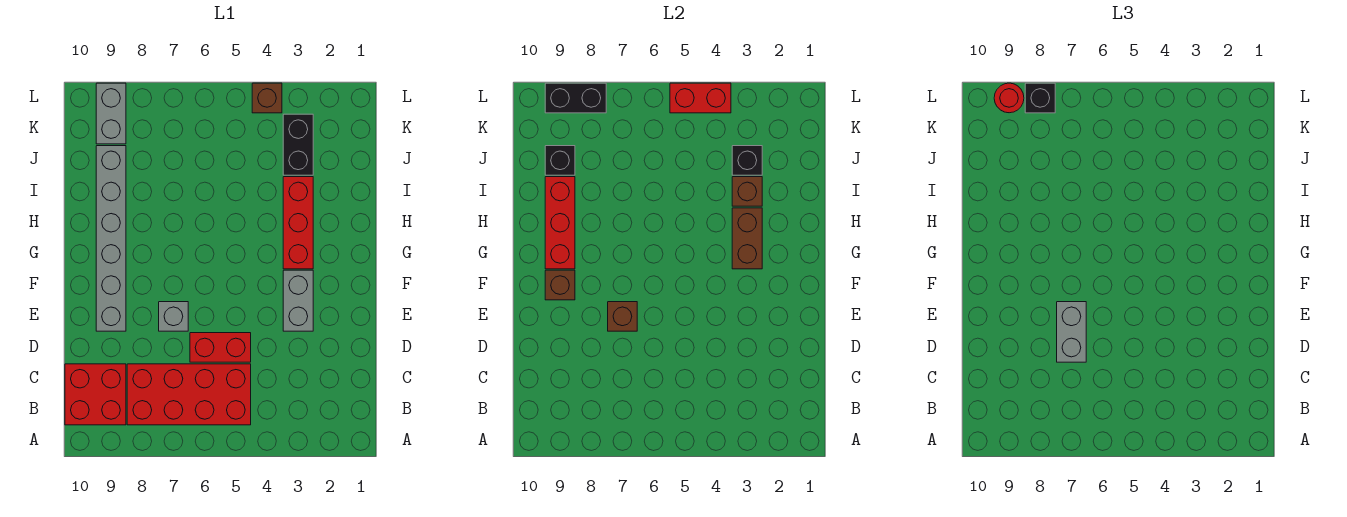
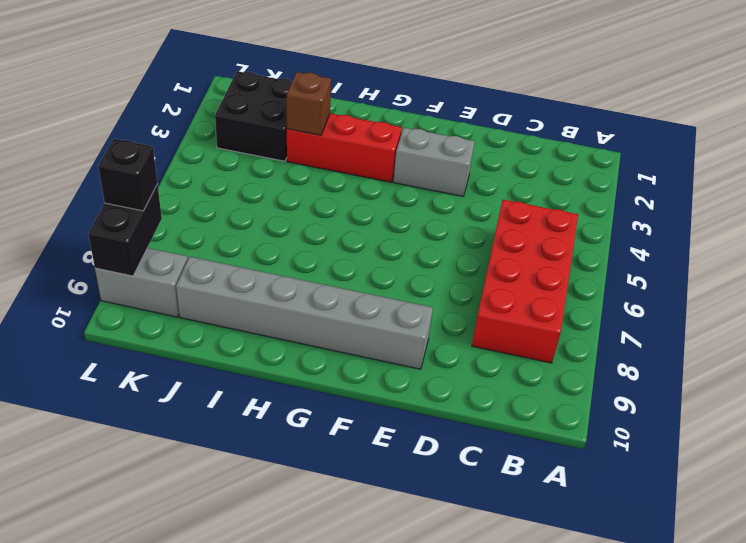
black 2x2 brick [215,71,292,161] -> black 1x2 brick [283,114,313,175]
none -> red 2x2 brick [65,364,126,425]
none -> red 1x2 brick [190,333,251,362]
none -> grey 1x1 brick [159,302,188,331]

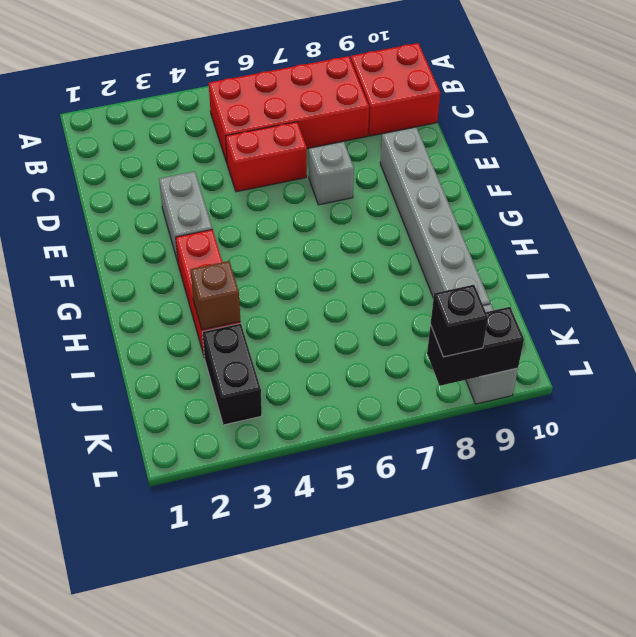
none -> brown 1x1 brick [252,83,282,113]
none -> brown 1x1 brick [608,302,637,331]
none -> brown 1x1 brick [545,270,575,300]

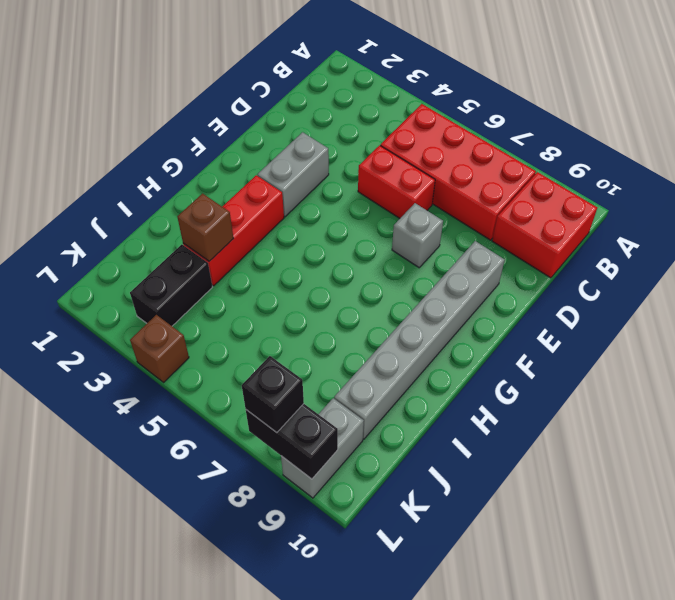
none -> brown 1x1 brick [608,302,637,331]
none -> brown 1x1 brick [545,270,575,300]
none -> brown 1x2 brick [732,208,762,269]

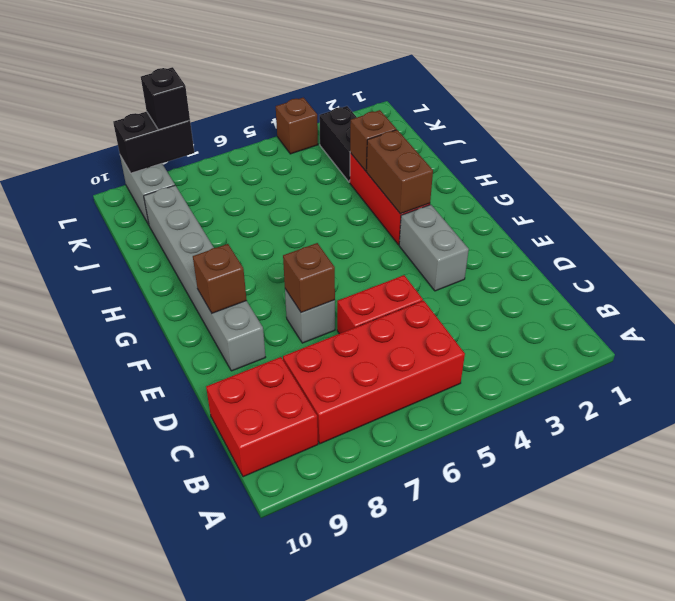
none -> red 1x3 brick [545,177,575,269]
none -> black 1x1 brick [732,146,762,175]
none -> black 1x1 brick [545,146,575,175]

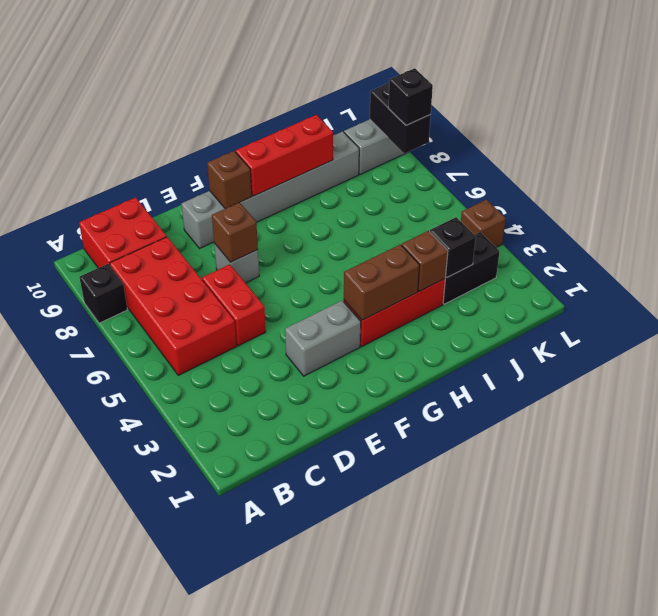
black 1x1 brick [79,264,127,323] -> black 1x1 brick moved to [545,146,575,175]
none -> red 1x2 brick [670,83,731,113]
none -> grey 1x2 brick [1057,302,1086,362]
none -> red 1x1 round brick [994,83,1024,113]

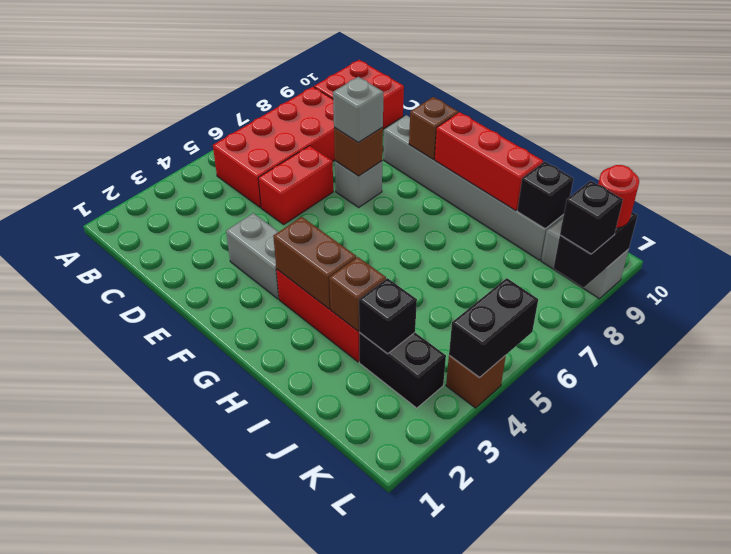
grey 1x1 brick [333,77,383,143] -> grey 1x2 brick [1057,302,1086,362]
black 1x2 brick [449,278,538,378] -> red 1x2 brick [670,83,731,113]

